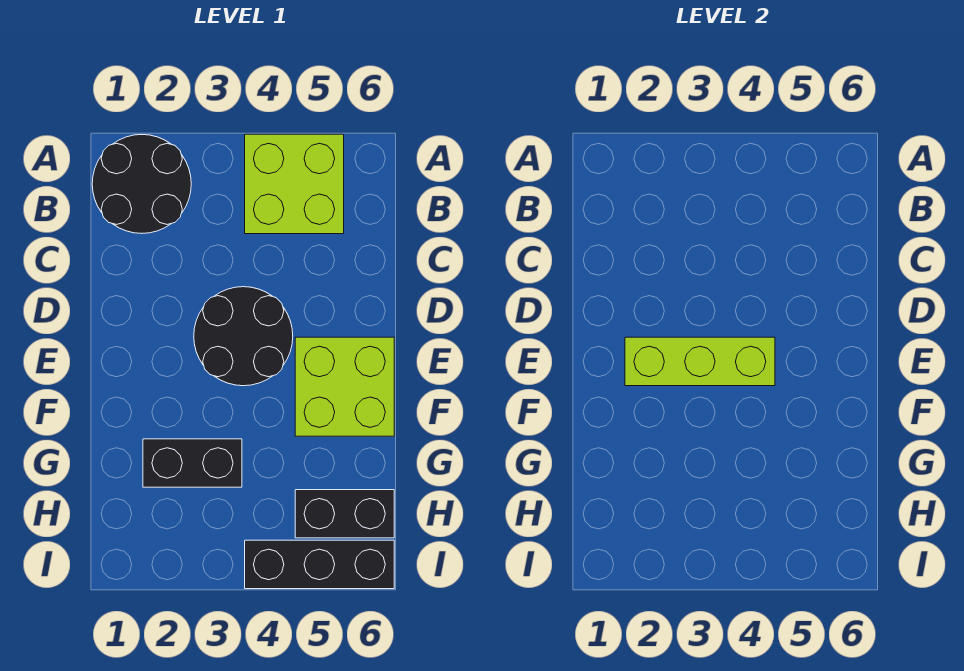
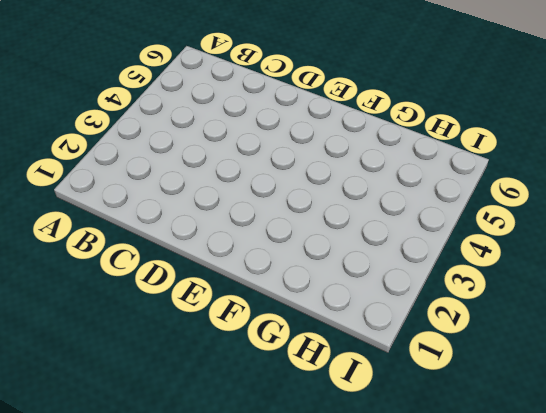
none -> black 2x2 round brick [92,135,191,233]
none -> lime 2x2 brick [245,134,344,234]

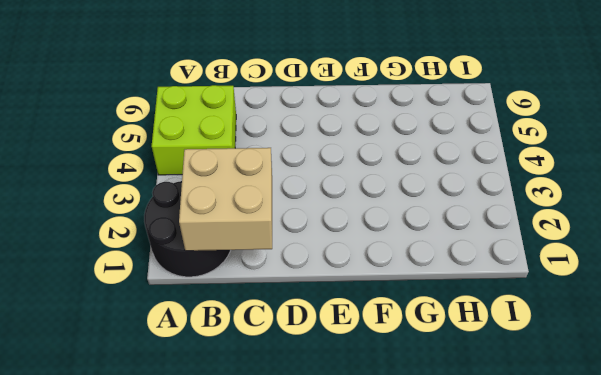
tan 2x2 brick [179,148,272,251] -> none
none -> black 2x2 round brick [194,287,293,386]
none -> lime 2x2 brick [295,337,394,436]

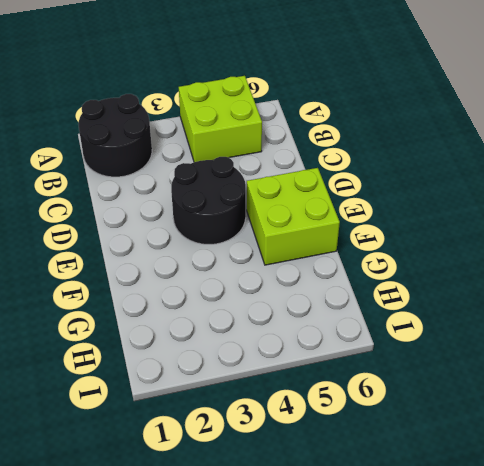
none -> black 1x2 brick [143,439,242,487]
none -> black 1x2 brick [295,490,394,538]

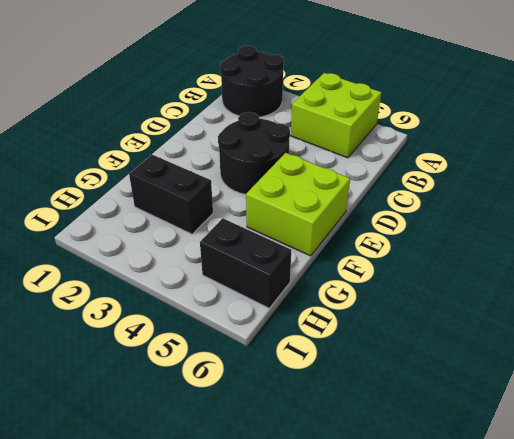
none -> black 1x3 brick [245,540,394,589]
none -> lime 1x3 brick [625,337,775,386]

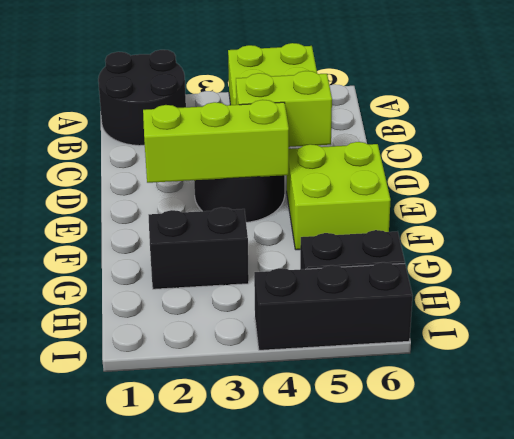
lime 1x2 brick [236,71,332,147] -> none

